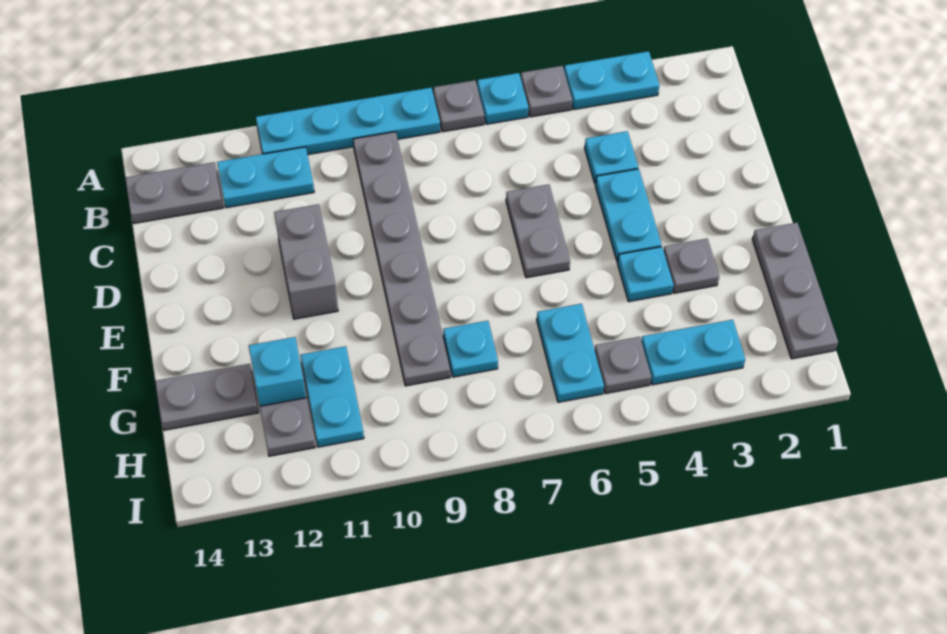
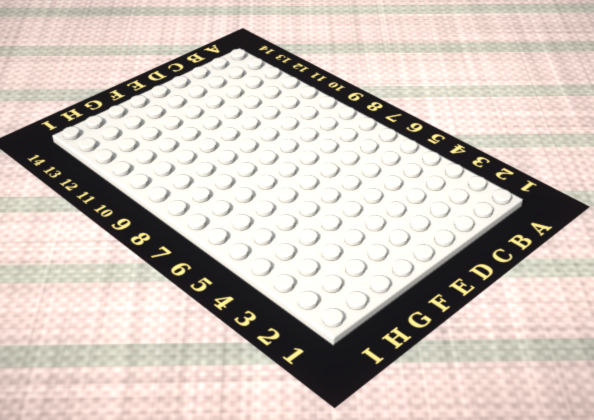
none -> cyan 1x2 plate [564,51,660,109]
none -> grey 1x1 plate [521,66,572,117]
none -> cyan 1x1 plate [477,73,529,124]

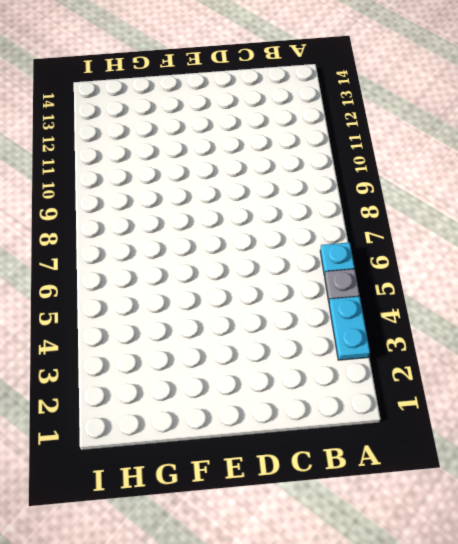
none -> grey 1x1 plate [434,80,484,132]
none -> cyan 1x4 plate [256,88,440,155]
none -> grey 1x6 plate [353,132,450,386]

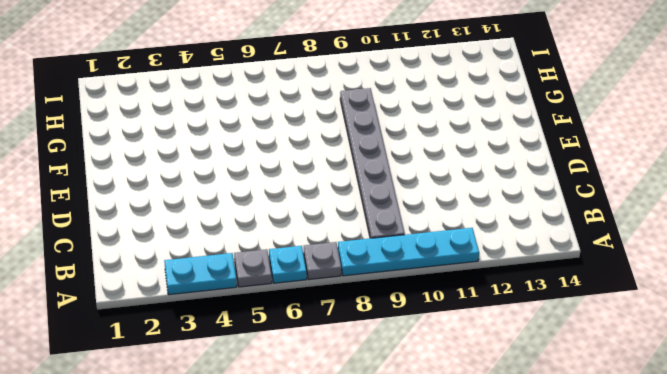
none -> cyan 1x2 plate [217,147,314,208]
none -> grey 1x2 plate [125,162,223,223]
none -> cyan 1x1 plate [585,131,638,183]

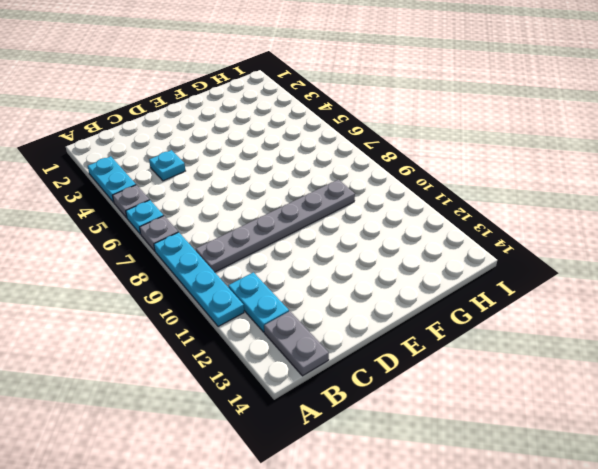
none -> cyan 1x2 plate [595,169,662,261]
none -> grey 1x2 plate [506,184,570,278]
none -> grey 1x2 brick [274,204,338,319]

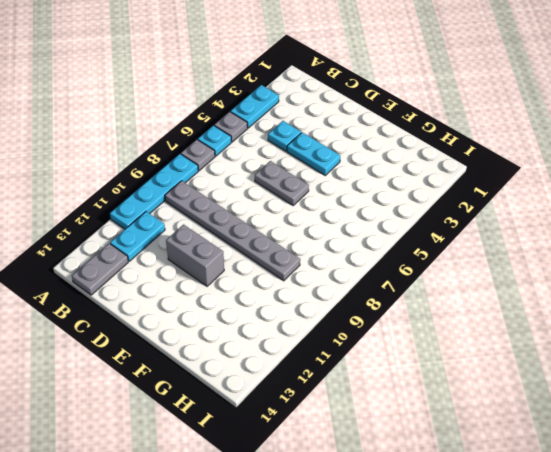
none -> grey 1x3 plate [752,223,838,359]
none -> grey 1x1 plate [664,239,719,293]
none -> cyan 1x1 plate [617,247,674,302]

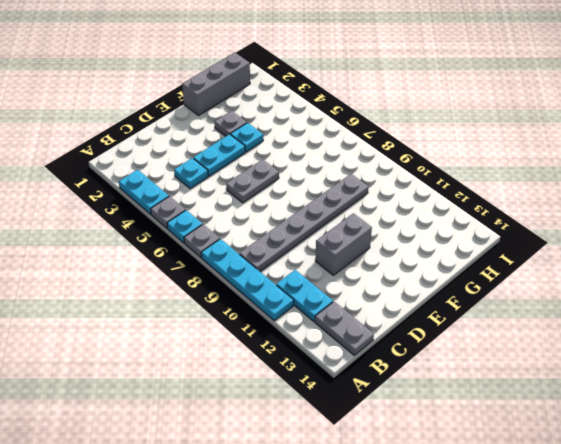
grey 1x3 brick [182,52,250,115] -> grey 1x3 plate [752,223,838,359]
none -> cyan 1x2 plate [537,304,604,402]
none -> cyan 1x1 plate [443,321,498,377]
none -> cyan 1x2 plate [301,346,364,447]

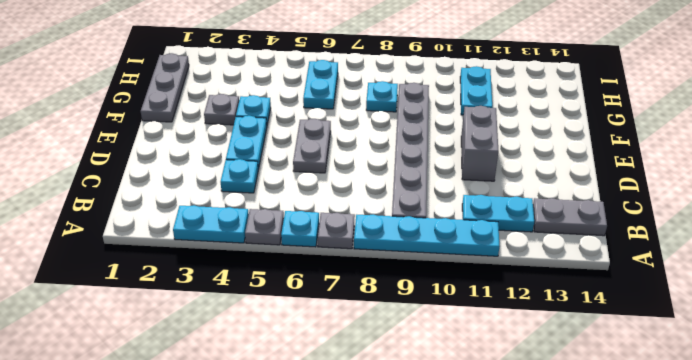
none -> cyan 1x1 brick [249,337,306,406]
none -> grey 1x2 plate [155,364,259,430]
none -> cyan 1x2 plate [641,320,745,385]

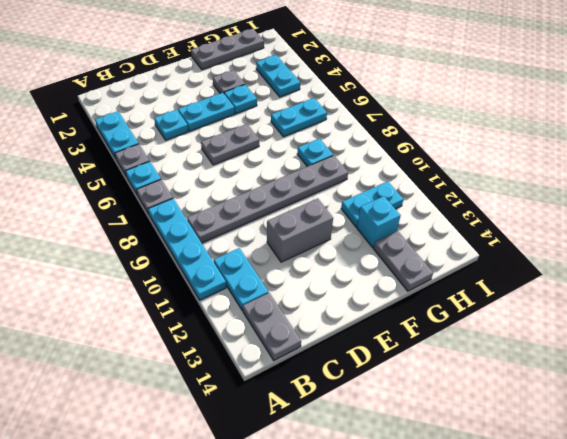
none -> grey 1x1 plate [595,337,651,394]
none -> grey 1x1 plate [260,398,315,456]

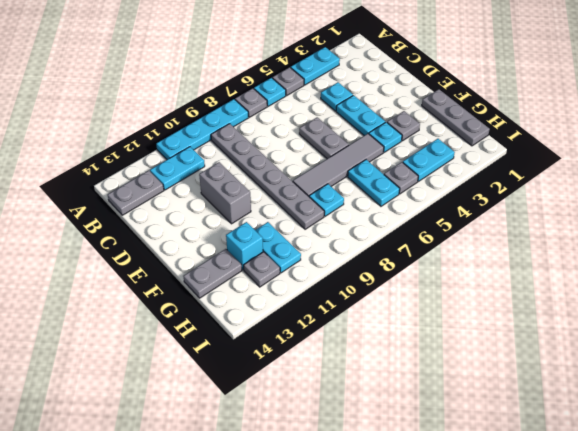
grey 1x4 tile [293,134,384,196] -> none

